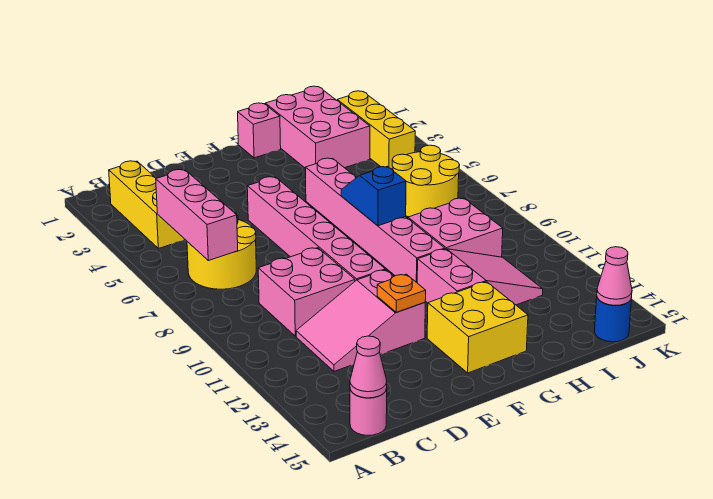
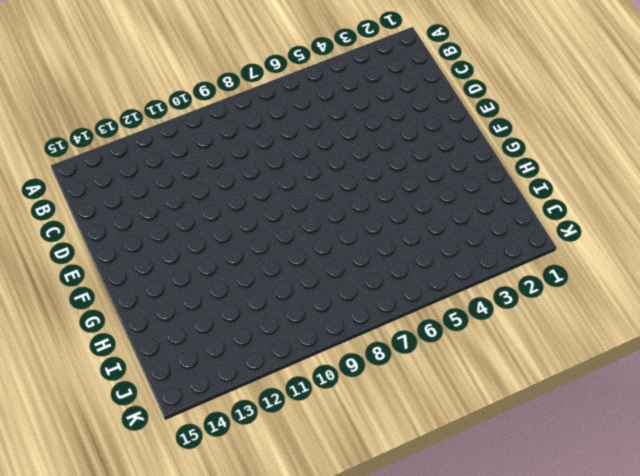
none -> yellow 1x3 brick [109,161,185,248]
none -> yellow 2x2 round brick [187,212,256,289]
none -> pink 1x1 round brick [350,389,387,435]

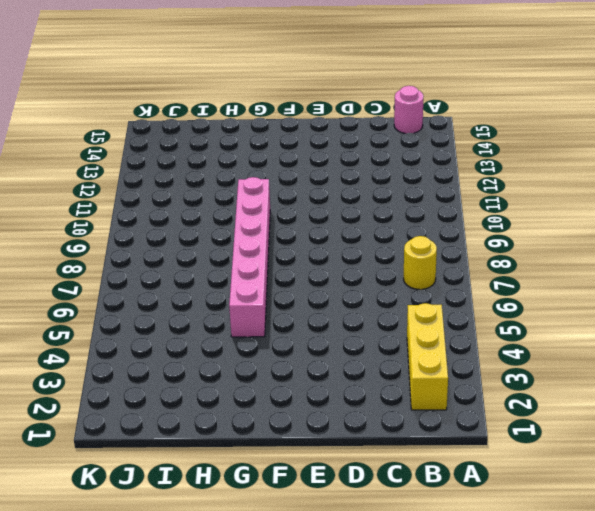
yellow 1x1 round brick [403,236,437,289] -> yellow 2x2 round brick [187,212,256,289]
none -> pink 2x2 brick [258,248,355,336]
none -> pink 2x3 slope [296,270,425,371]
none -> pink 1x6 brick [247,177,385,281]

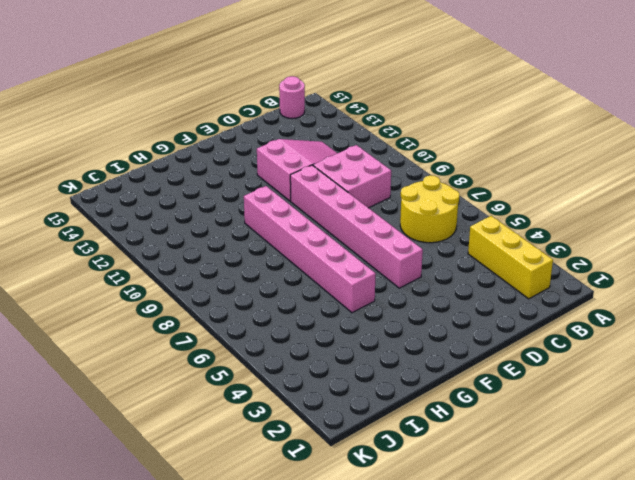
none -> yellow 2x2 brick [427,282,528,373]
none -> pink 1x1 brick [238,103,281,158]
none -> pink 2x3 slope [417,249,543,305]

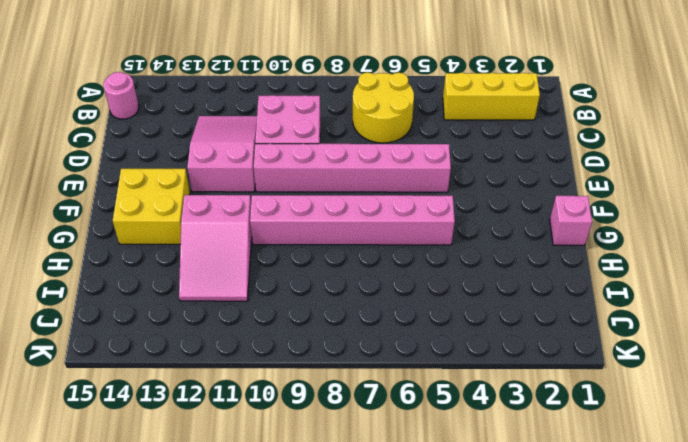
none -> pink 2x3 brick [265,86,370,169]
none -> pink 2x2 brick [408,198,503,257]
none -> yellow 2x2 round brick [392,145,460,217]

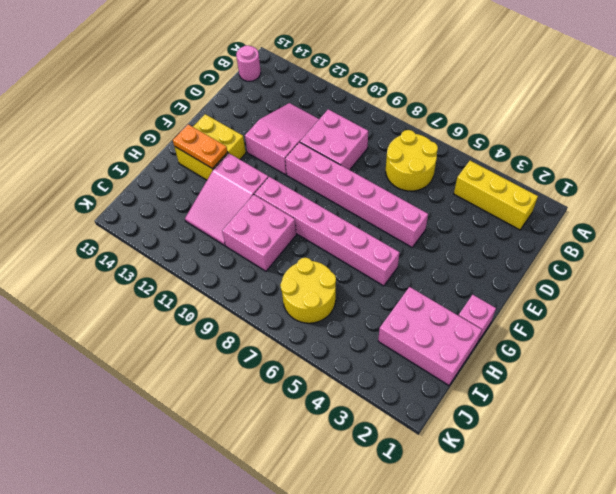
orange 1x2 plate [173,124,227,169] -> none
none -> yellow 1x3 brick [337,91,415,170]
none -> blue 1x1 round brick [595,298,632,342]
none -> pink 1x3 brick [156,170,238,261]

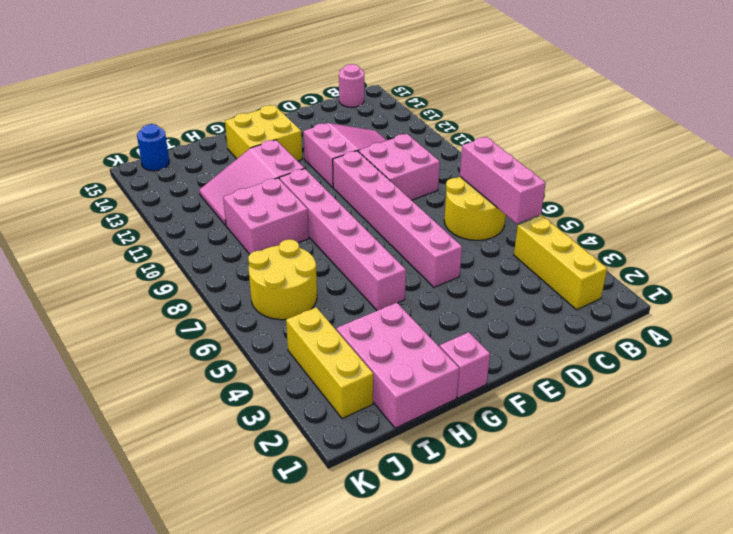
none -> pink 1x1 cone [350,336,387,398]
none -> orange 1x1 plate [377,274,426,312]
none -> blue 1x2 slope [341,166,406,226]

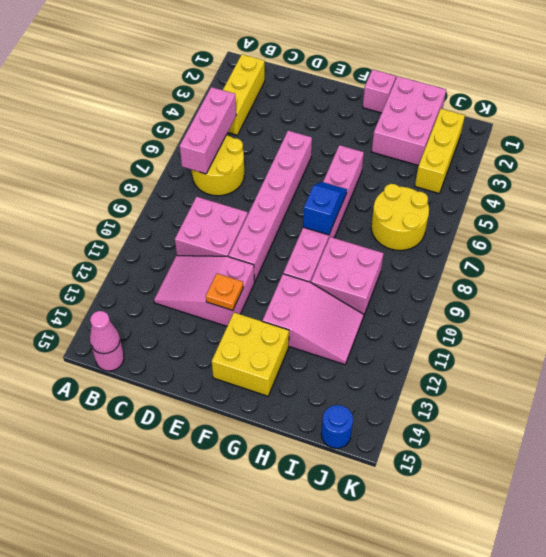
none -> pink 1x1 cone [597,247,632,305]

